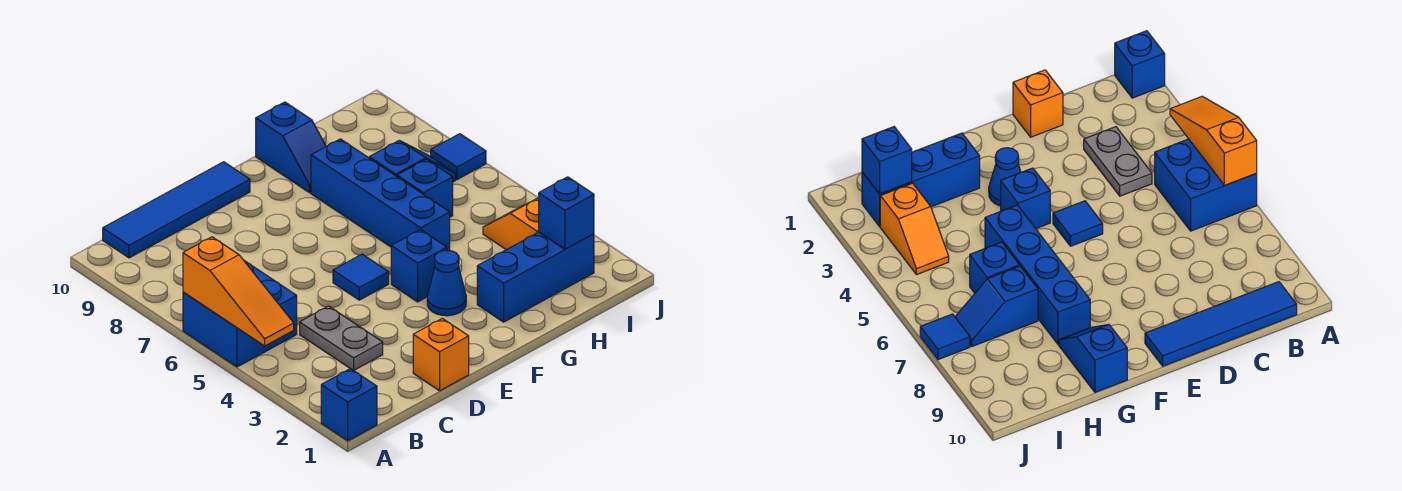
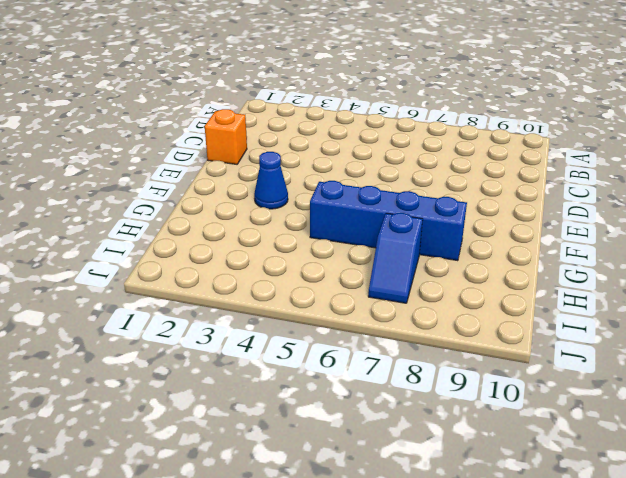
none -> blue 1x1 brick [321,369,377,441]
none -> blue 2x2 brick [183,261,297,367]
none -> blue 1x4 tile [103,162,250,258]

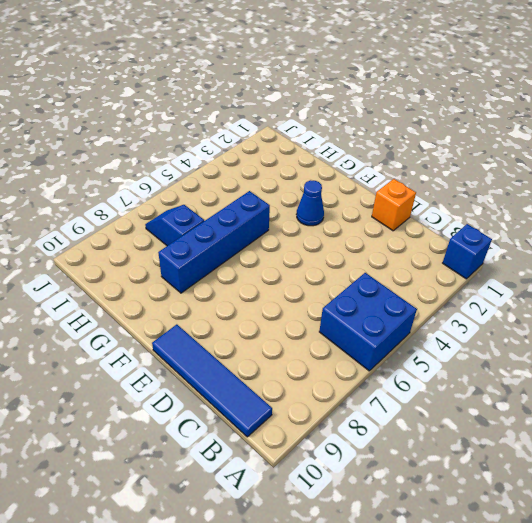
none -> grey 1x2 plate [300,306,383,370]
none -> blue 1x1 tile [333,254,389,300]
none -> blue 1x1 brick [391,230,447,302]

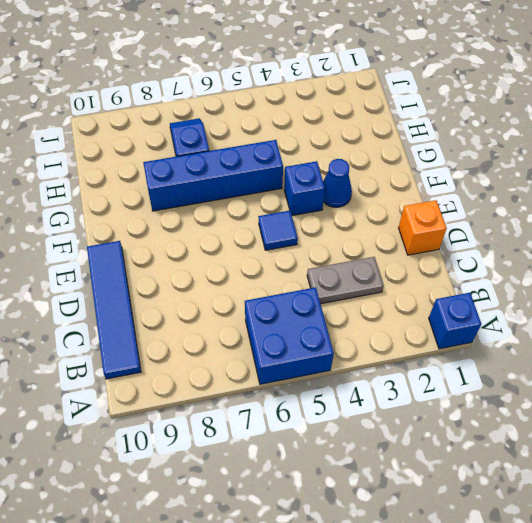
none -> blue 1x3 brick [477,232,594,322]
none -> blue 1x2 slope [256,102,326,193]
none -> blue 1x1 brick [397,159,453,217]

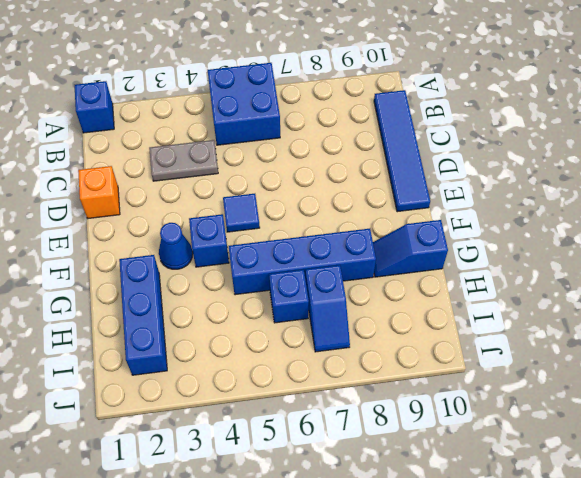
none -> orange 1x2 slope [483,198,539,250]
none -> blue 1x1 tile [431,134,486,180]
none -> orange 1x3 slope [183,237,294,346]

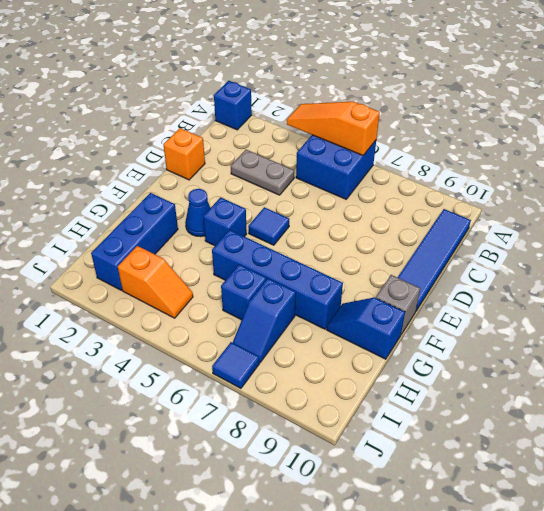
grey 1x1 brick [376,275,420,334] -> none
none -> blue 1x1 brick [539,177,594,249]

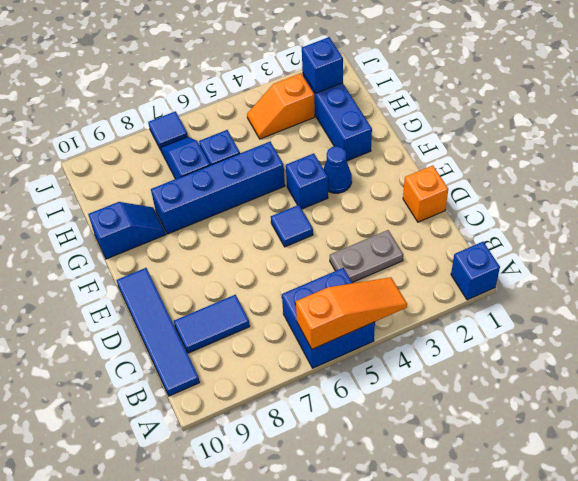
blue 1x2 tile [174,295,250,353] -> none

